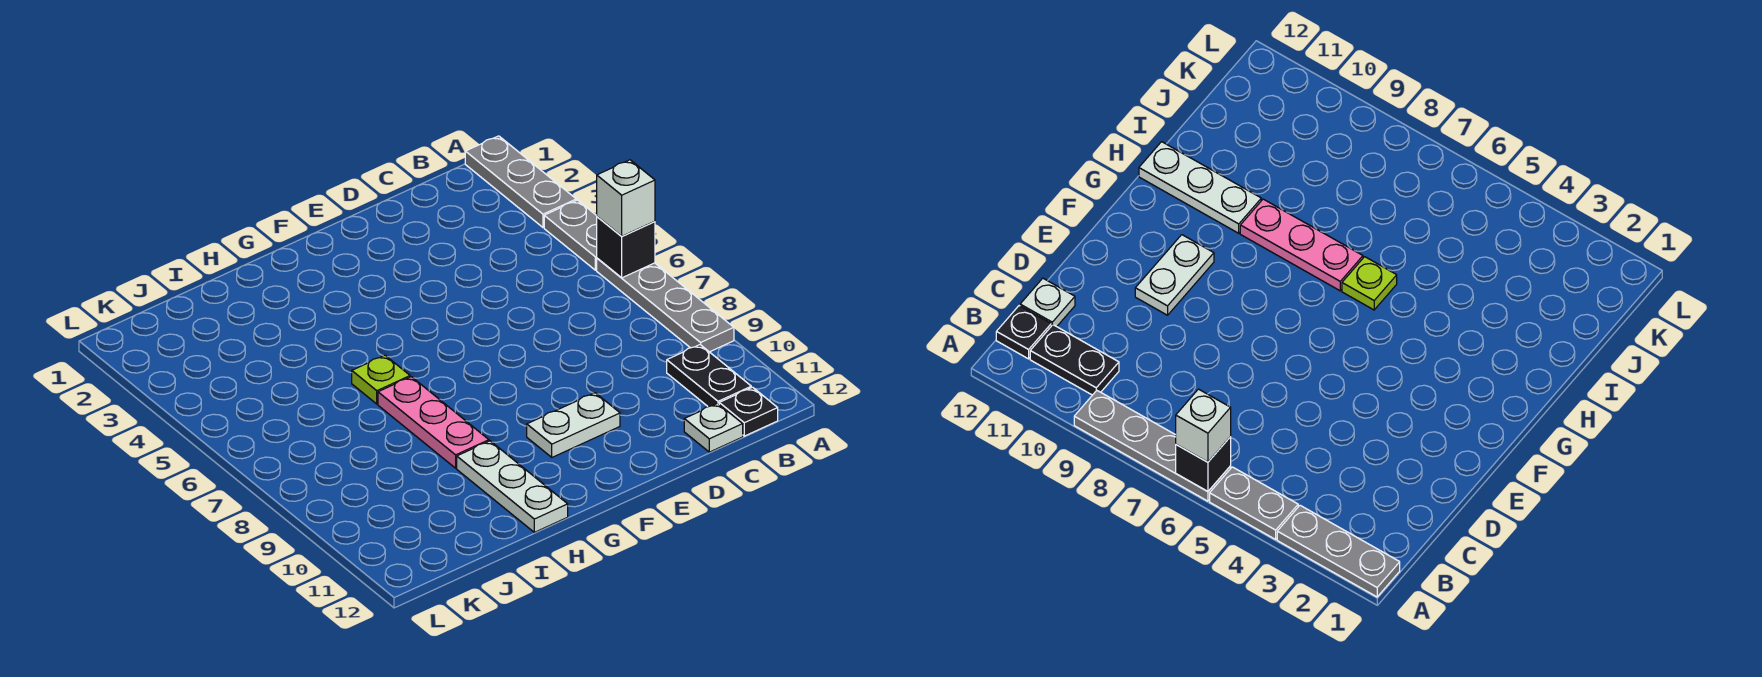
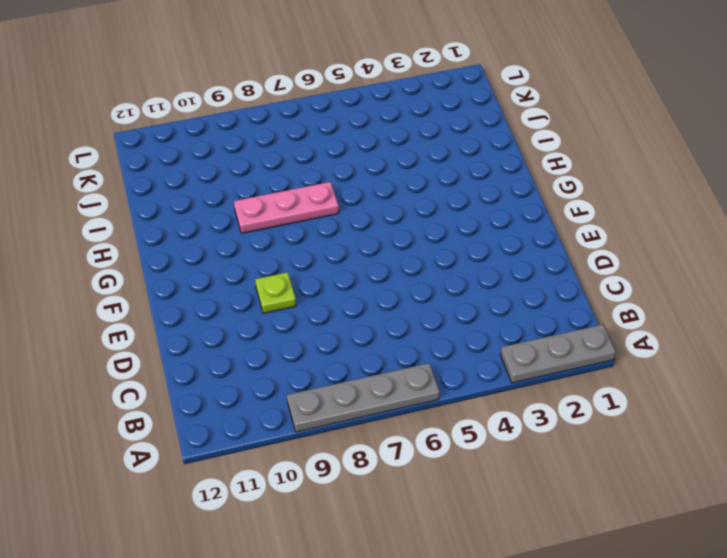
lime 1x1 plate [255,272,296,313] -> lime 1x1 plate moved to [352,355,410,404]
none -> grey 1x2 plate [544,200,597,270]
none -> black 1x2 plate [667,345,751,407]
none -> black 1x1 plate [719,387,778,436]

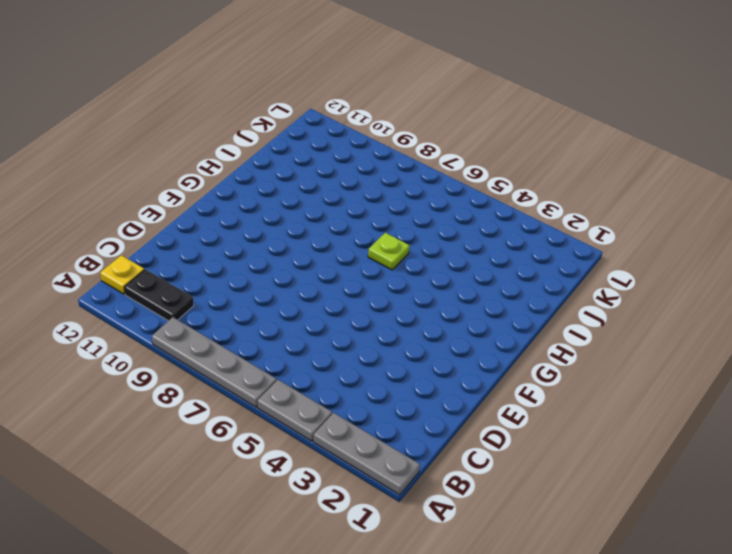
yellow 1x1 plate [100,255,144,294] -> black 1x1 plate [719,387,778,436]
none -> white 1x1 plate [684,403,743,452]
none -> white 1x2 plate [527,393,620,457]
none -> pink 1x3 plate [378,377,489,468]

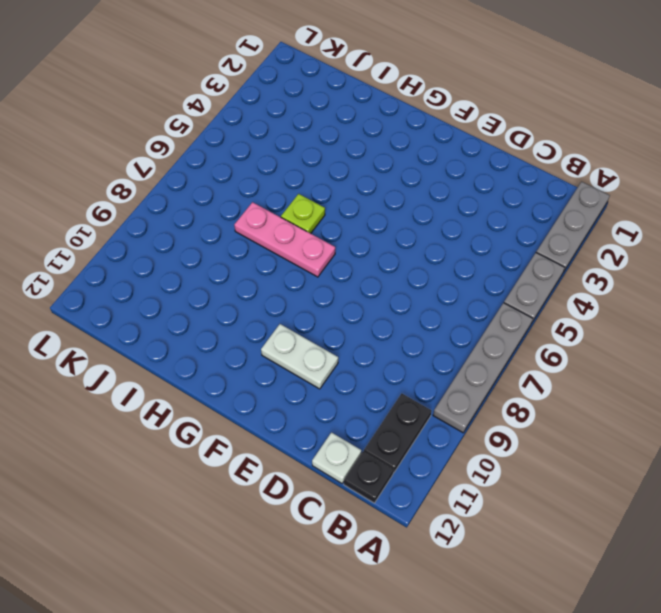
pink 1x3 plate [234,202,335,277] -> pink 1x3 plate turned to [378,377,489,468]
none -> white 1x3 plate [457,441,568,532]
none -> black 1x1 brick [597,217,655,278]
none -> white 1x1 brick [597,160,655,236]

